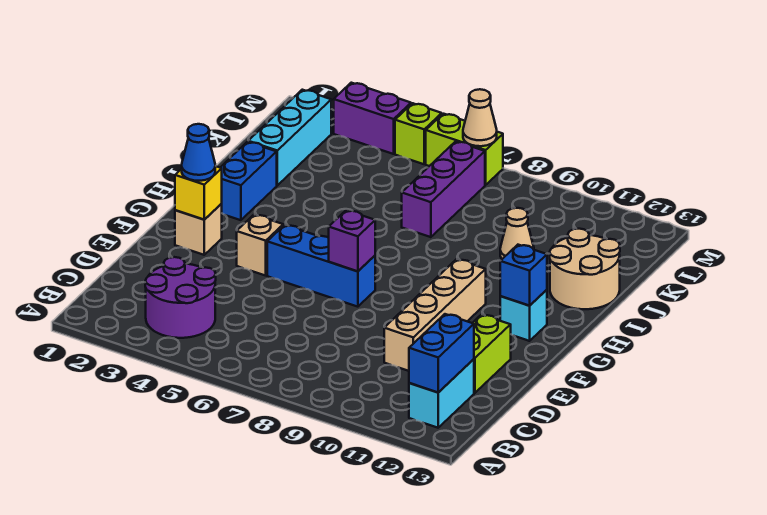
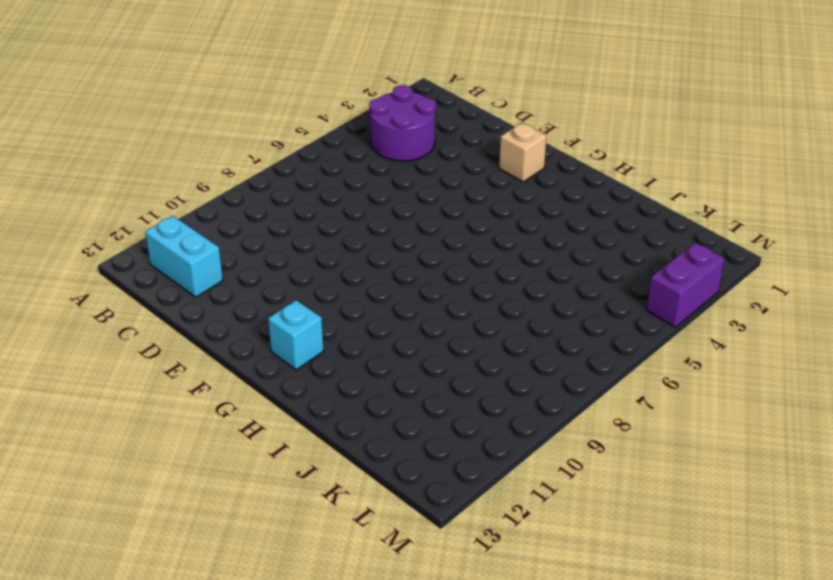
none -> tan 1x4 brick [384,259,486,371]
none -> lime 1x2 brick [473,315,511,393]
none -> tan 1x1 brick [237,215,283,276]

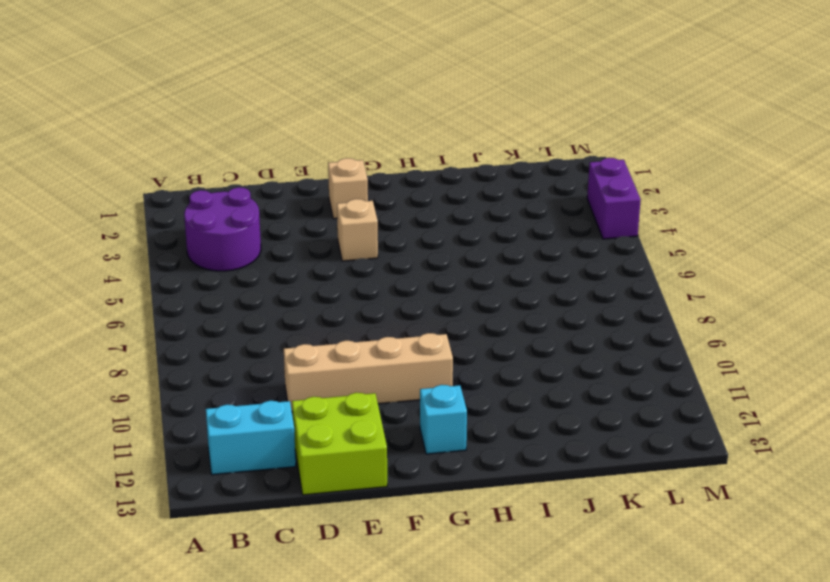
lime 2x2 brick [292,393,387,495] -> lime 1x2 brick [473,315,511,393]
none -> blue 1x3 brick [267,225,375,307]
none -> blue 1x2 brick [220,142,277,220]
none -> tan 2x2 round brick [550,229,620,309]

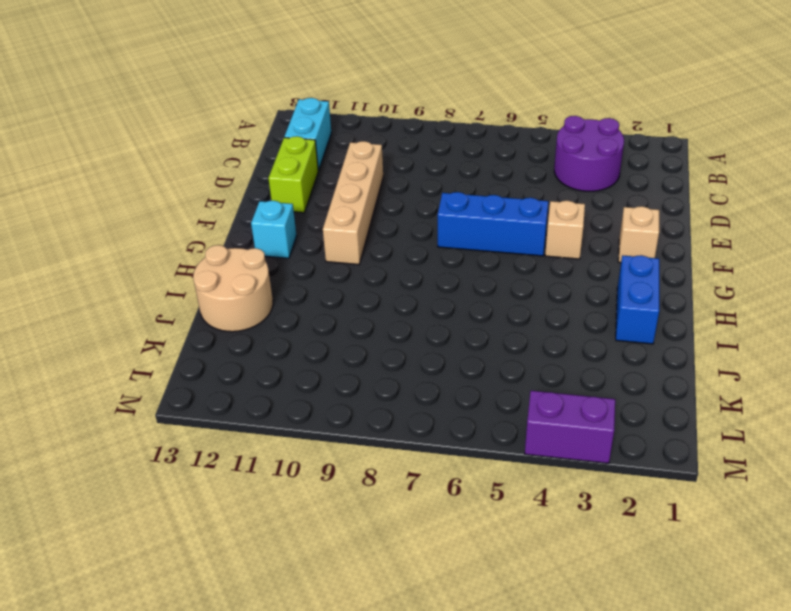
none -> cyan 1x3 brick [248,90,331,185]
none -> purple 1x3 brick [402,141,485,237]
none -> tan 1x1 cone [500,208,534,259]

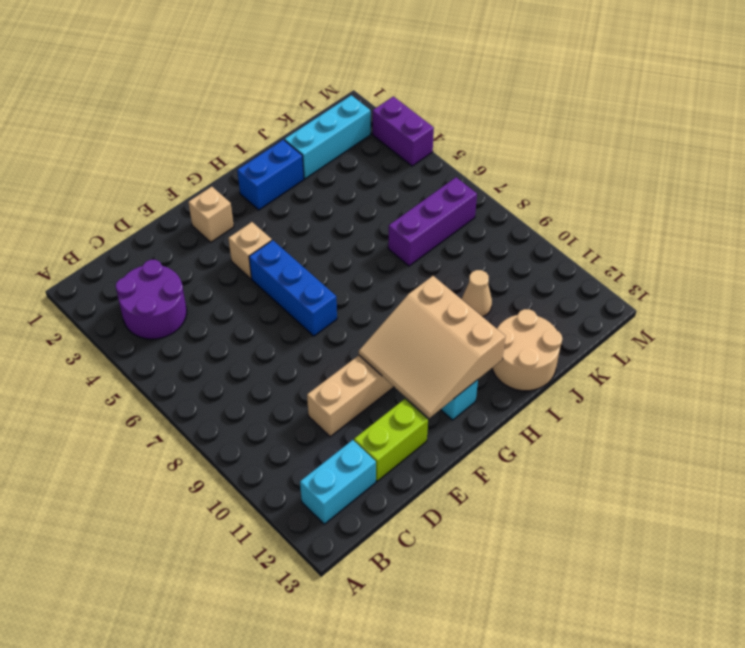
tan 3x3 slope [359,276,506,418] -> blue 1x1 brick [500,245,547,306]
none -> lime 1x1 brick [395,103,442,164]
none -> lime 1x2 brick [426,114,503,185]
none -> blue 1x2 brick [409,314,474,392]

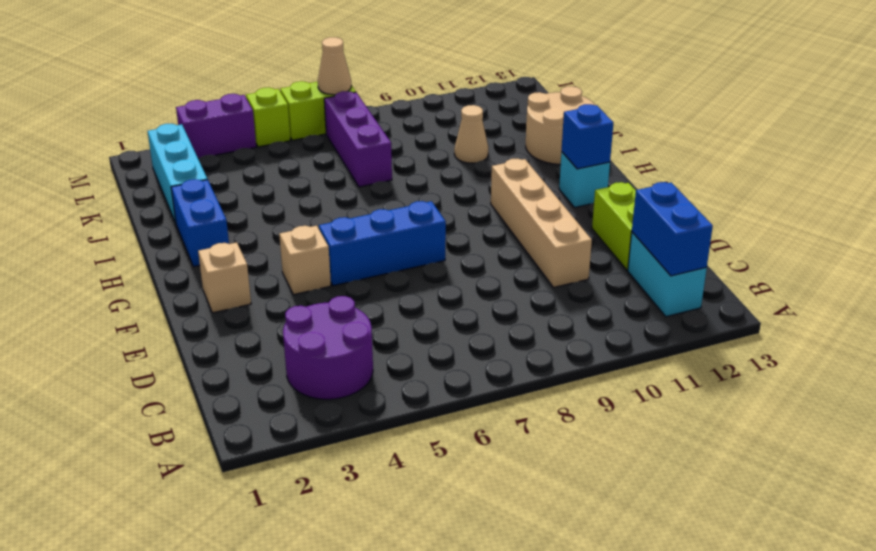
none -> yellow 1x1 brick [175,166,222,220]
none -> purple 1x1 brick [329,210,375,271]
none -> blue 1x1 cone [182,124,215,181]

